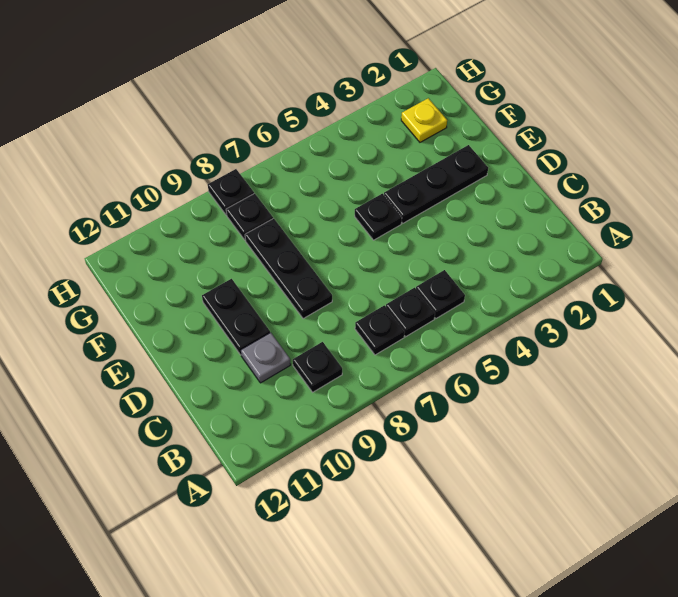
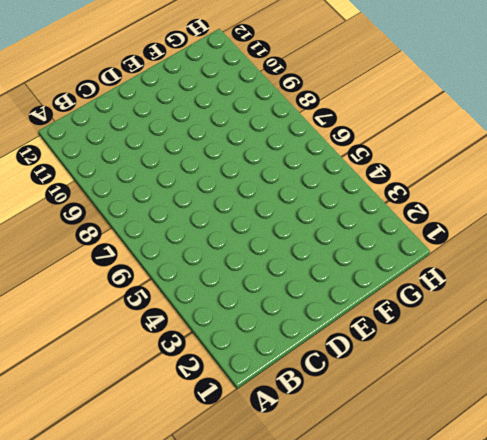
none -> black 1x1 plate [416,270,465,318]
none -> black 1x1 plate [386,288,435,337]
none -> black 1x1 plate [355,305,405,355]

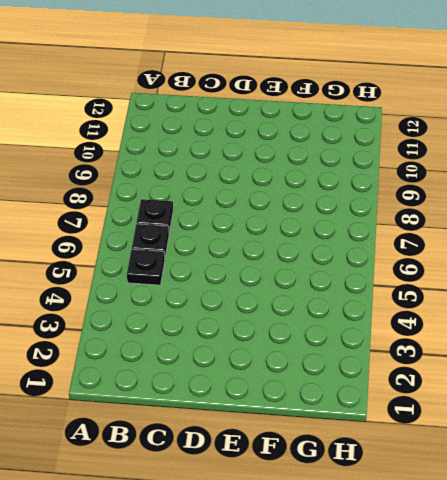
none -> black 1x1 plate [293,342,342,392]
none -> grey 1x1 plate [241,333,291,383]
none -> black 1x3 plate [245,218,332,319]

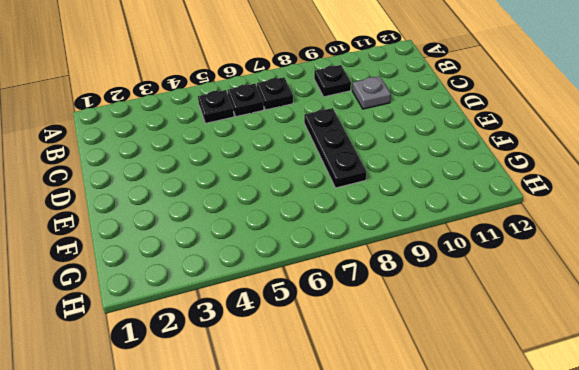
none -> black 1x2 plate [202,279,270,355]
none -> black 1x3 plate [384,145,488,223]
none -> black 1x1 plate [355,194,402,240]

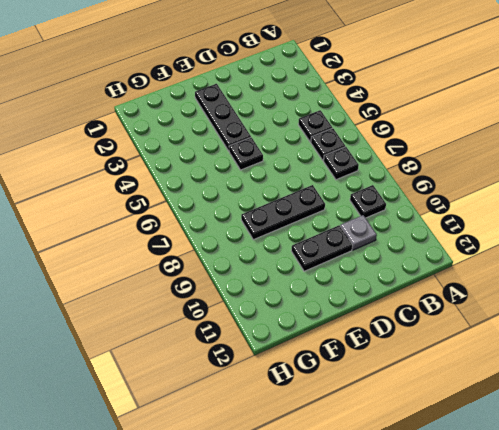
none -> yellow 1x1 plate [401,98,447,142]
none -> black 1x1 plate [226,193,273,240]
none -> black 1x1 plate [208,169,254,215]

